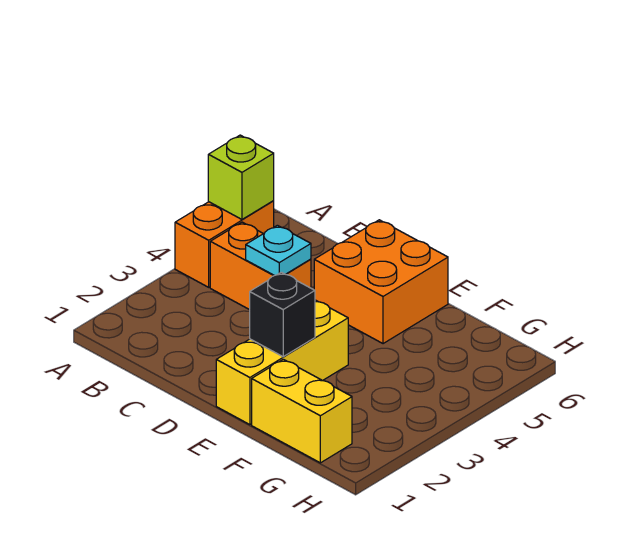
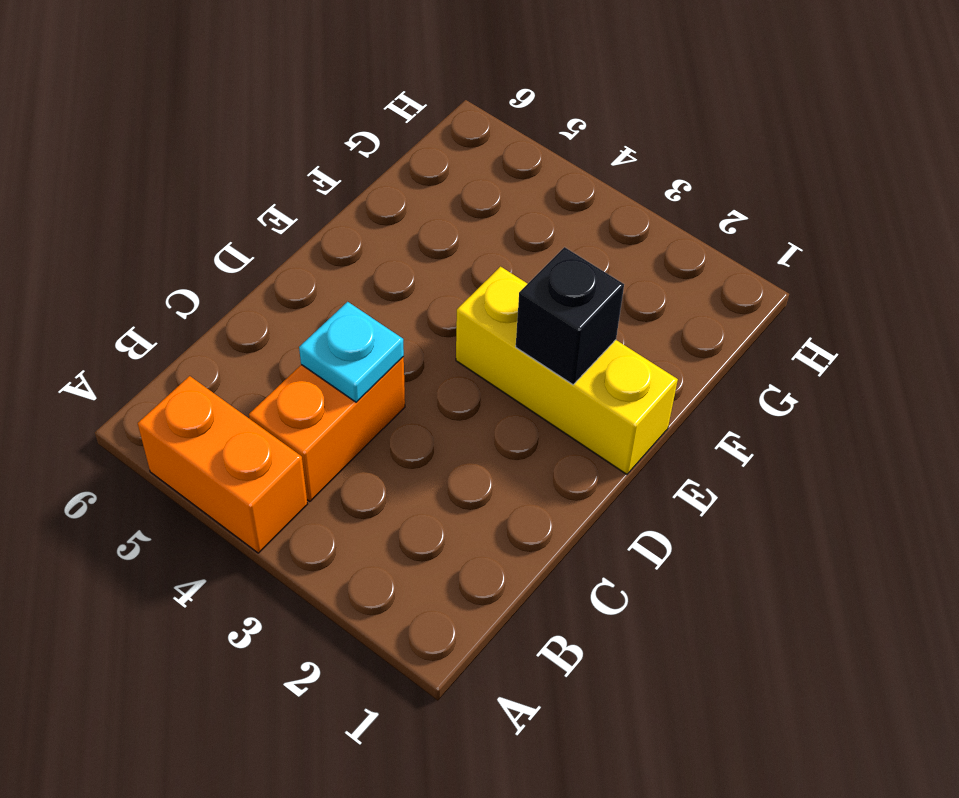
none -> orange 2x2 brick [314,220,448,344]
none -> yellow 1x2 brick [252,359,352,463]

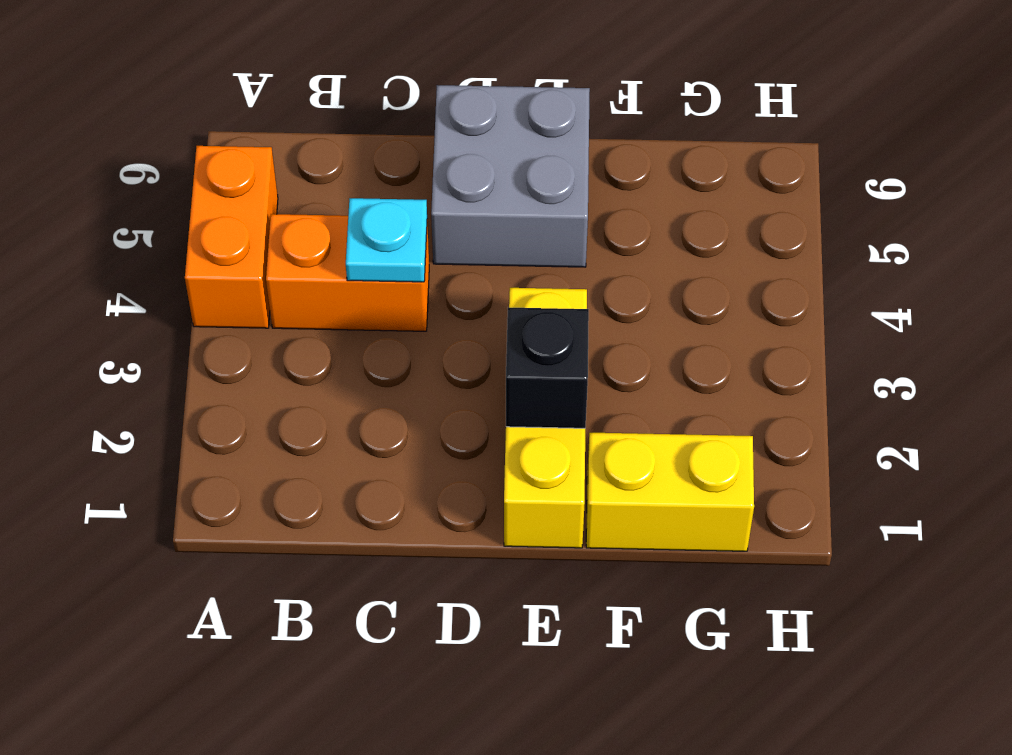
grey 2x2 brick [431,85,590,267] -> orange 2x2 brick [314,220,448,344]
none -> lime 1x1 brick [208,135,274,219]

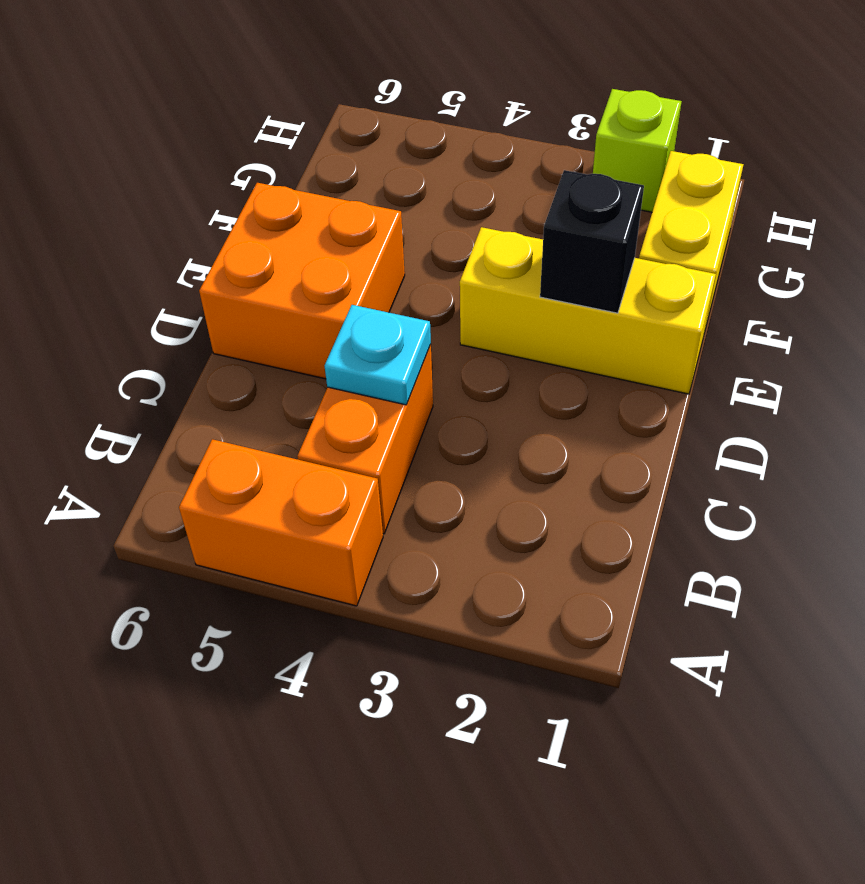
lime 1x1 brick [593,89,682,212] -> lime 1x1 brick moved to [208,135,274,219]

